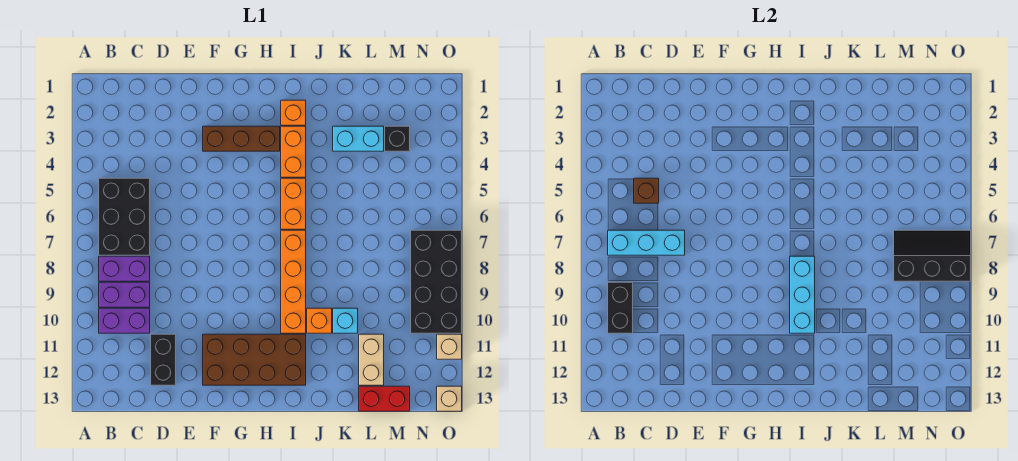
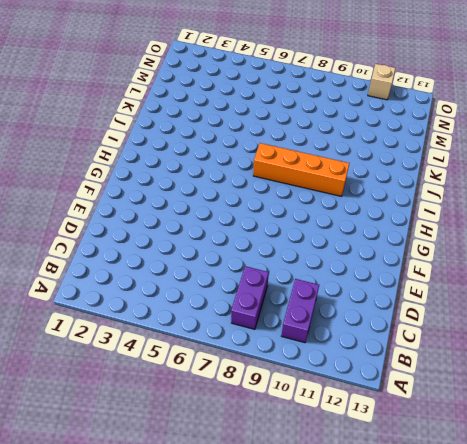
none -> black 2x3 brick [99,178,150,255]
none -> purple 1x2 brick [99,282,150,307]
none -> black 1x2 brick [151,334,176,385]

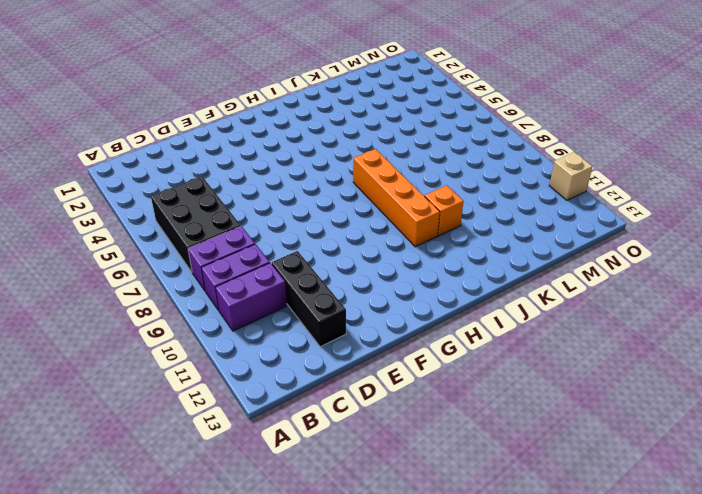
black 1x3 brick [272,251,346,347] -> black 1x2 brick [151,334,176,385]
none -> brown 1x3 brick [203,126,280,151]
none -> brown 2x4 brick [203,334,306,385]
none -> orange 1x1 brick [281,100,306,125]

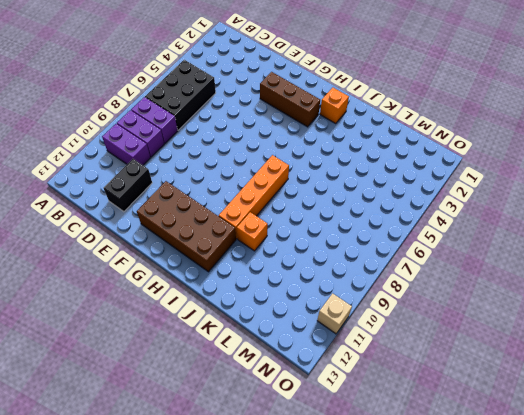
none -> orange 1x2 brick [281,126,306,177]
none -> orange 1x2 brick [281,178,306,229]
none -> cyan 1x2 brick [333,126,384,151]

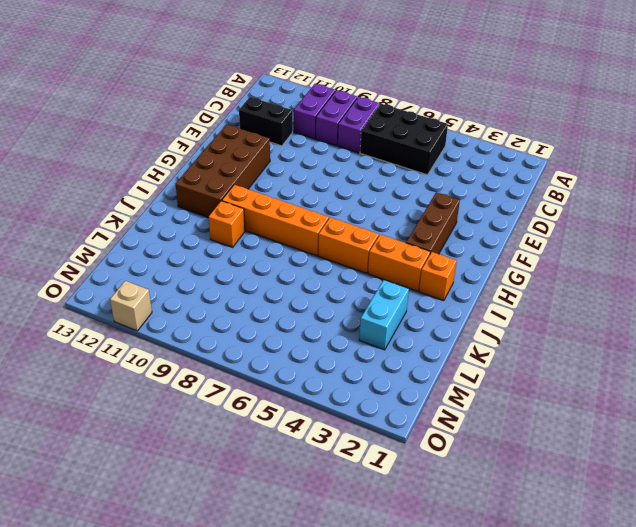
none -> cyan 1x1 brick [333,308,358,333]
none -> tan 1x2 brick [359,334,384,385]
none -> red 1x2 brick [359,386,410,411]

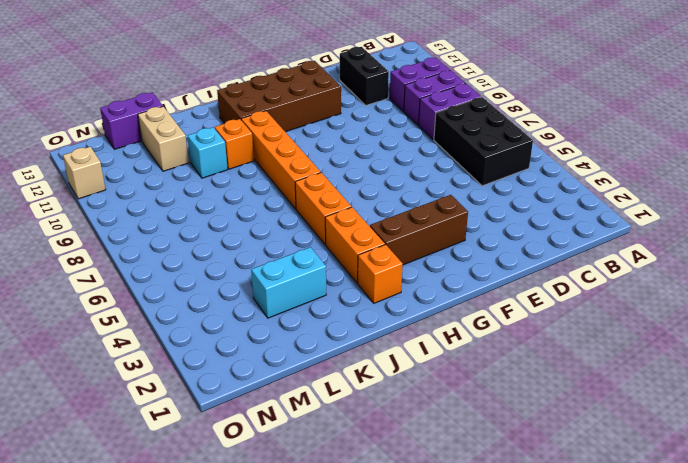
purple 1x2 brick [100,92,163,149] -> red 1x2 brick [359,386,410,411]
none -> black 1x1 brick [385,126,410,151]
none -> black 2x4 brick [411,230,462,333]
none -> tan 1x1 brick [437,386,462,411]

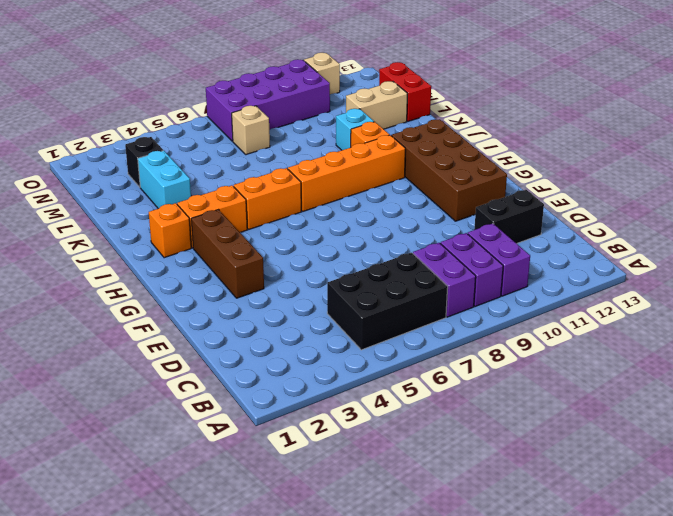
tan 1x1 brick [232,106,270,155] -> tan 1x1 brick moved to [437,386,462,411]
purple 2x4 brick [206,59,330,141] -> black 2x4 brick [411,230,462,333]
none -> cyan 1x3 brick [608,230,685,255]
none -> black 1x2 brick [608,282,633,333]
none -> brown 1x1 brick [634,178,659,203]

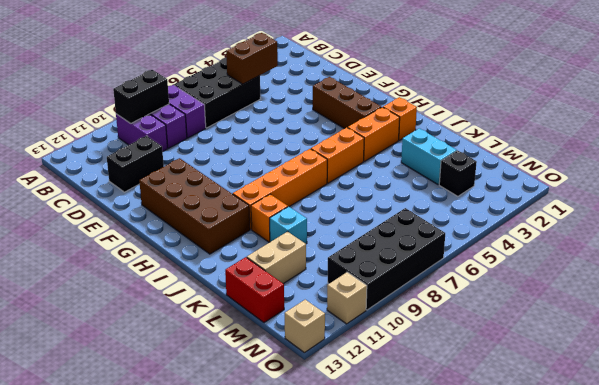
brown 1x2 brick [226,33,278,84] -> brown 1x1 brick [634,178,659,203]
none -> cyan 1x3 brick [608,230,685,255]
none -> cyan 1x3 brick [790,256,815,333]
none -> black 2x3 slope [894,230,971,281]

